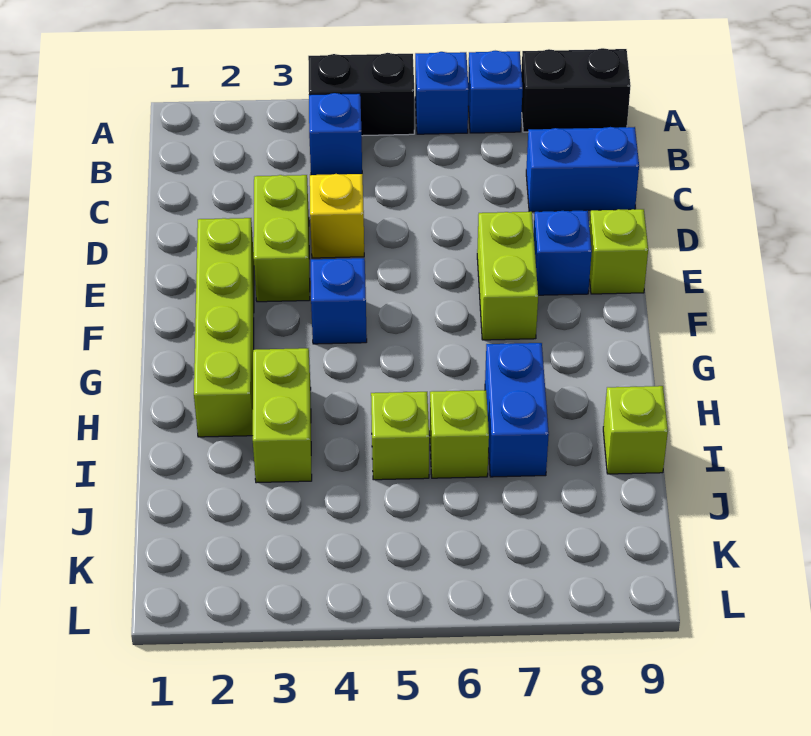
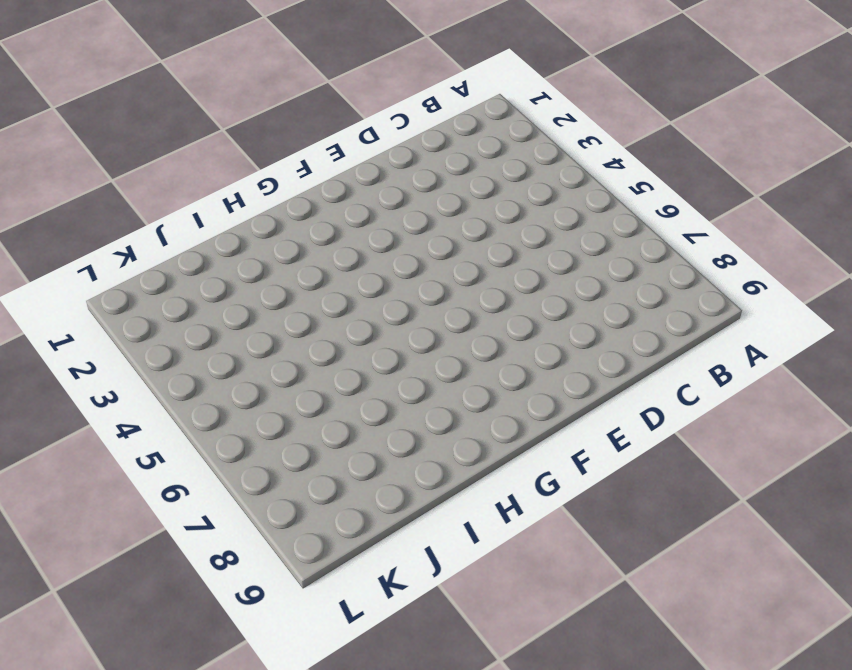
none -> black 1x2 brick [308,53,414,136]
none -> blue 1x1 brick [415,52,469,134]
none -> blue 1x1 brick [468,51,523,133]

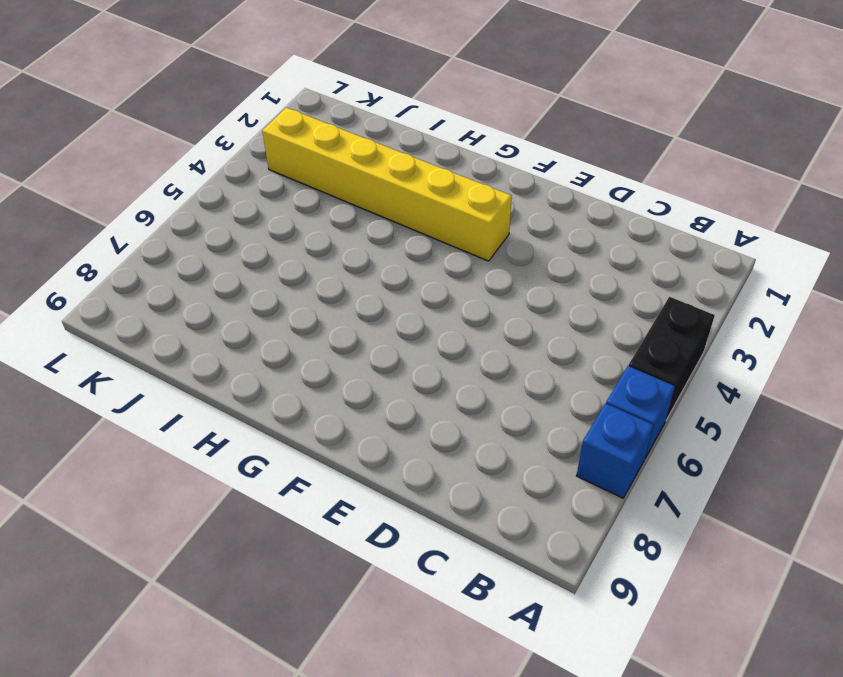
yellow 1x6 brick [262,108,512,261] -> lime 1x2 brick [253,348,312,483]
none -> black 1x2 brick [521,48,631,132]
none -> blue 1x1 brick [309,93,362,175]
none -> blue 1x2 brick [526,127,639,212]

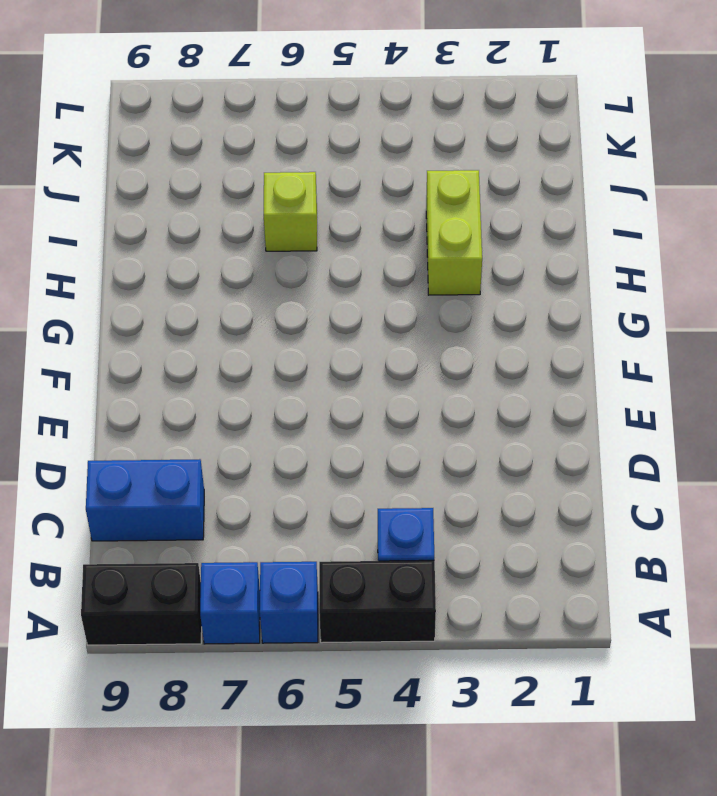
none -> lime 1x2 brick [254,175,310,302]
none -> yellow 1x1 brick [310,174,364,258]
none -> lime 1x4 brick [194,218,254,437]

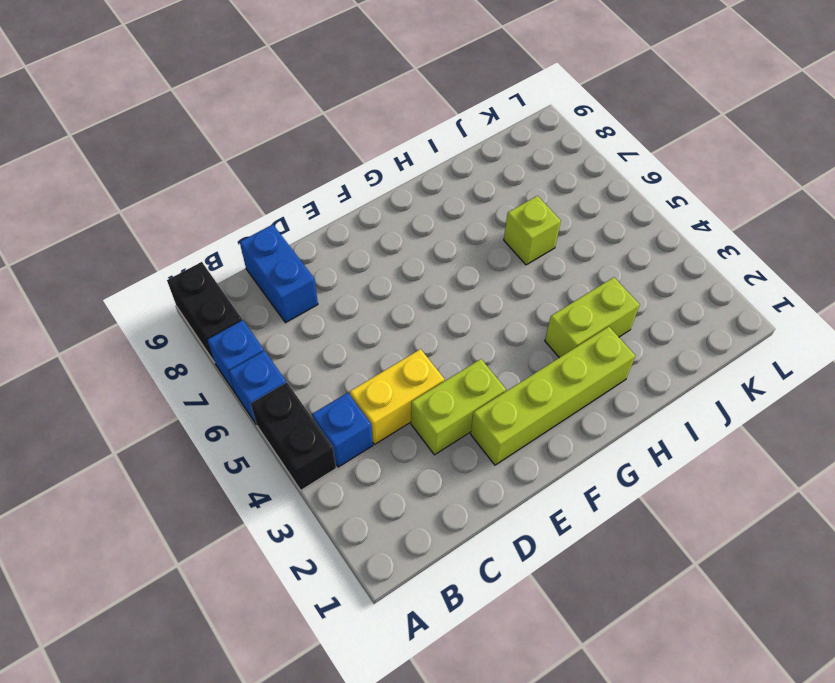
yellow 1x2 brick [350,349,444,445] -> yellow 1x1 brick [310,174,364,258]
none -> lime 1x2 brick [477,212,538,340]
none -> blue 1x1 brick [534,210,592,295]
none -> lime 1x1 brick [589,209,648,294]

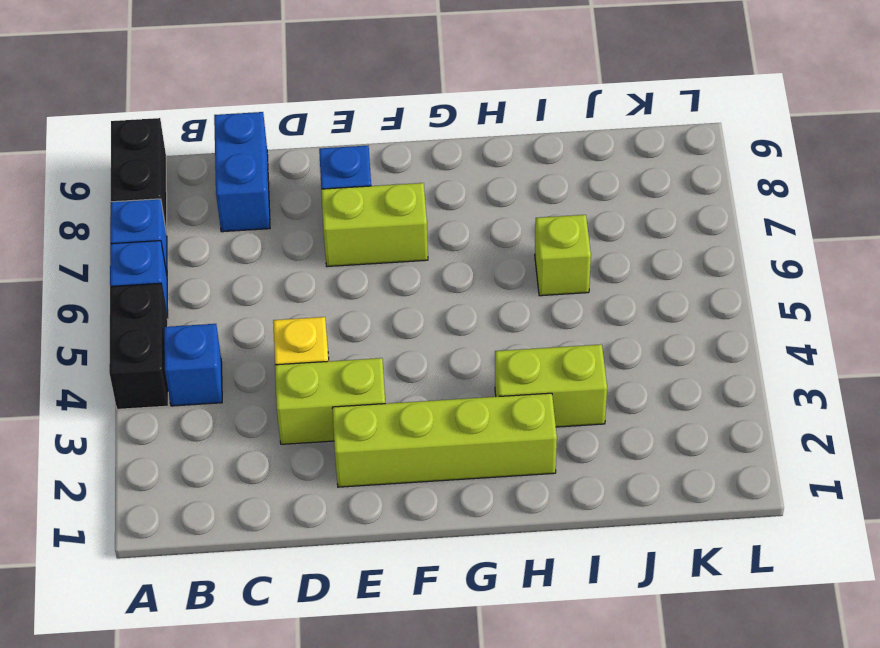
none -> lime 1x1 brick [589,209,648,294]
none -> blue 1x1 brick [311,258,367,344]
none -> blue 1x2 brick [485,343,549,477]

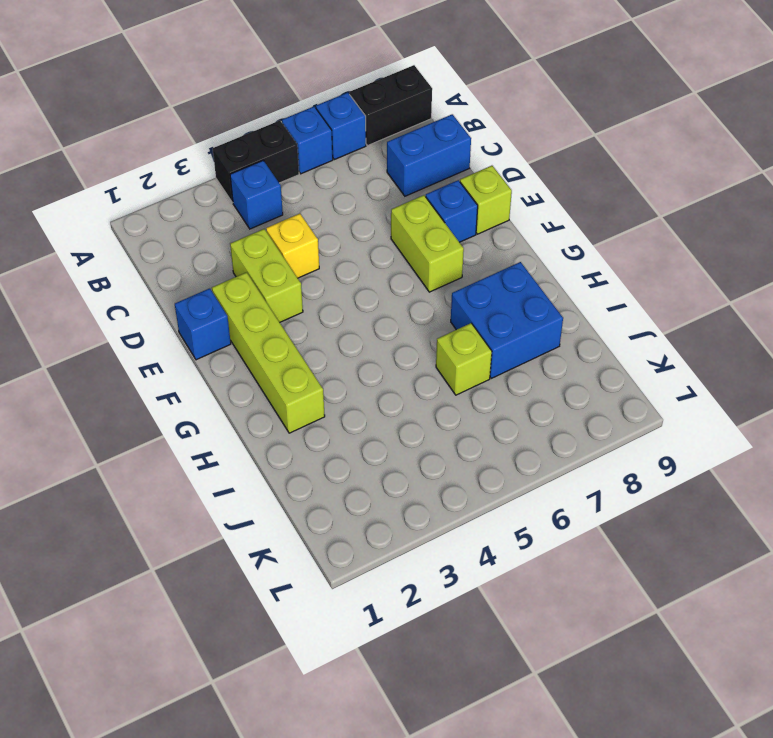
blue 1x1 brick [175,288,231,360] -> blue 1x1 brick moved to [311,258,367,344]
blue 2x2 brick [451,262,563,378] -> blue 1x2 brick [485,343,549,477]
none -> lime 1x2 brick [253,348,312,483]
none -> lime 1x1 brick [371,392,429,480]
none -> lime 1x1 brick [603,386,668,474]

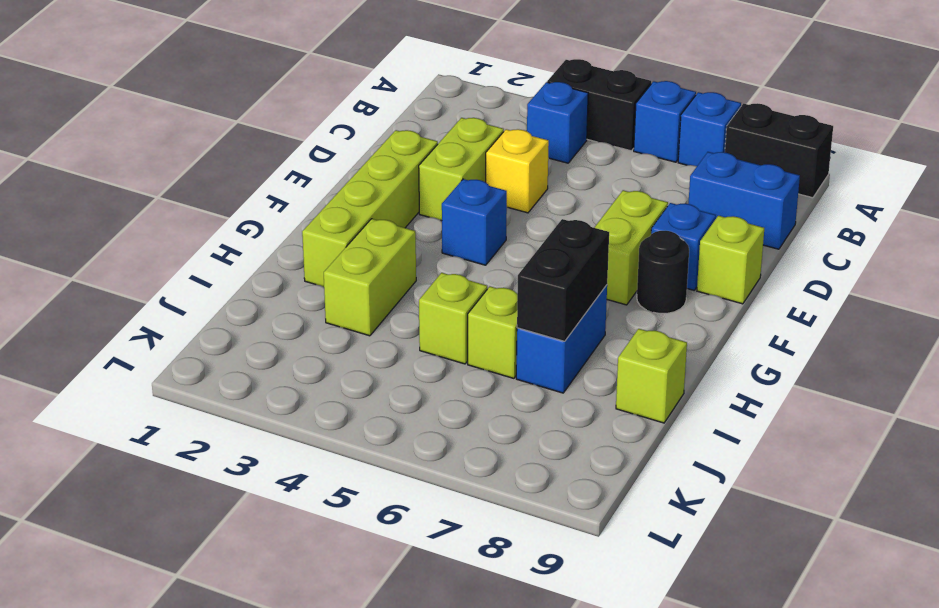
black 1x1 round brick [637,231,689,314] -> none
black 1x2 brick [517,219,609,341] -> none

